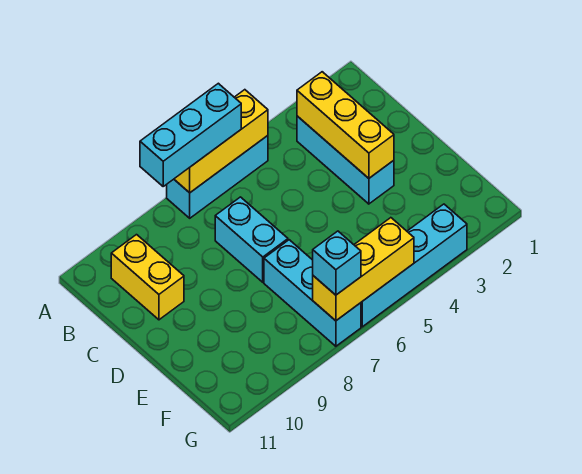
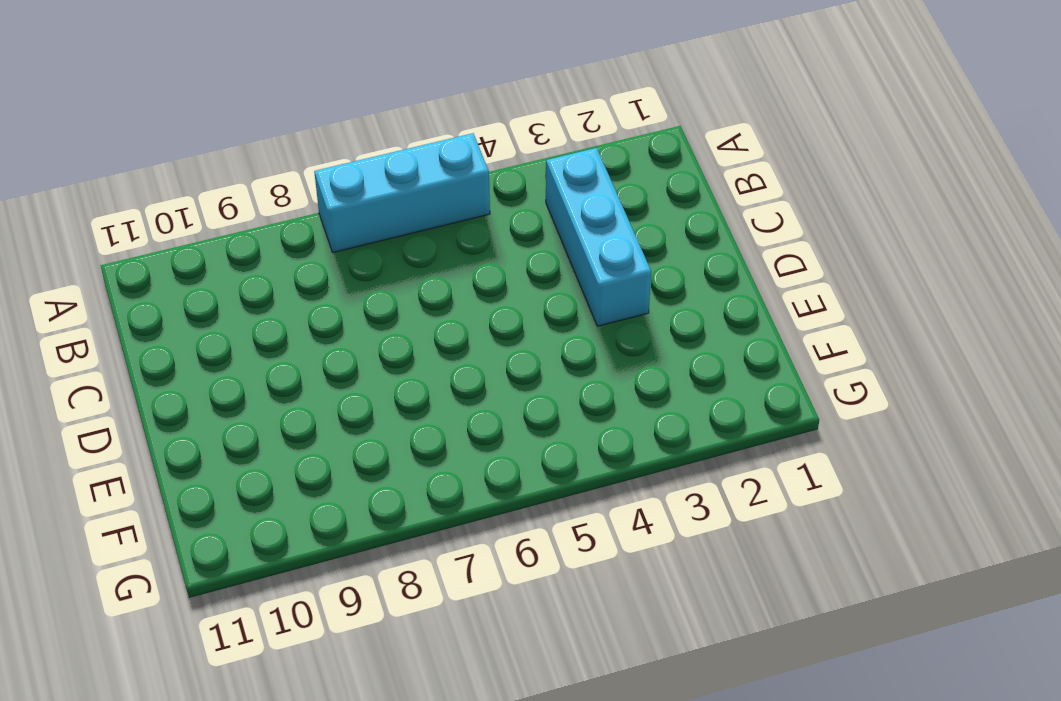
none -> yellow 1x2 brick [111,235,184,320]
none -> cyan 1x2 brick [215,197,288,282]

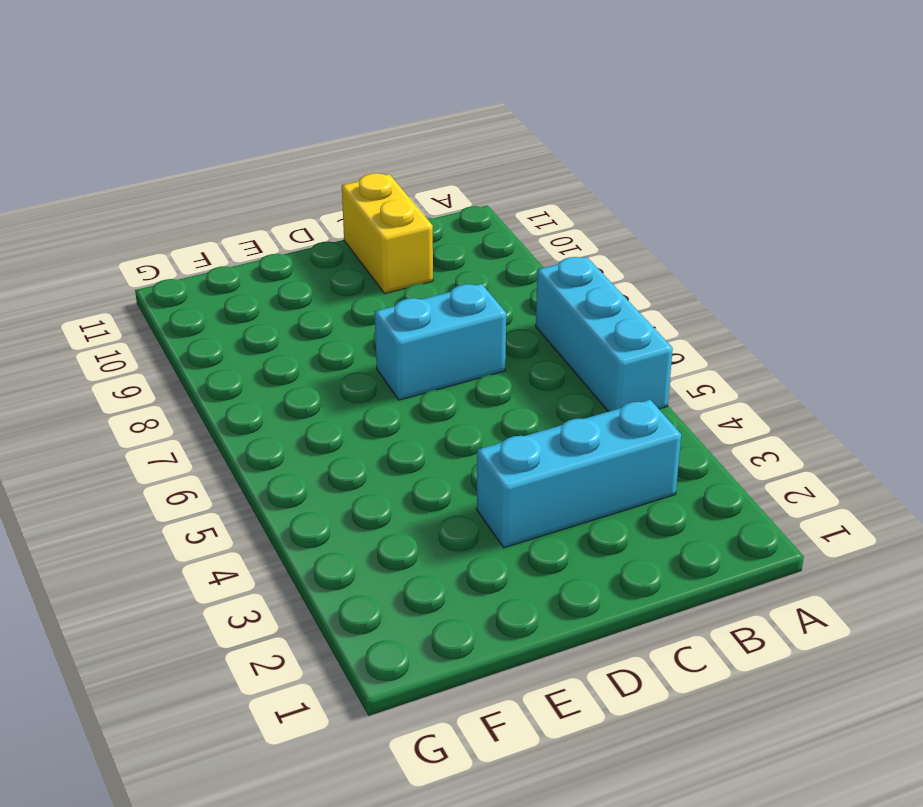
yellow 1x2 brick [342,173,433,293] -> yellow 1x2 brick turned to [111,235,184,320]
none -> cyan 1x3 brick [264,240,361,346]
none -> cyan 1x4 brick [361,204,467,327]

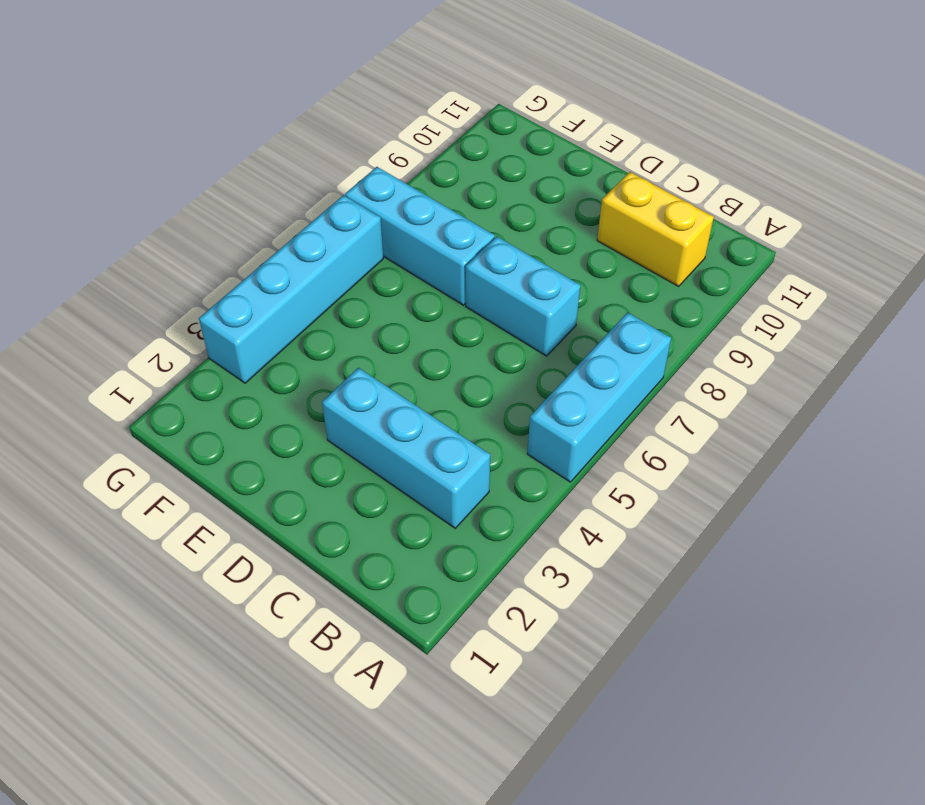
none -> yellow 1x3 brick [174,90,268,193]
none -> yellow 1x3 brick [297,72,394,178]

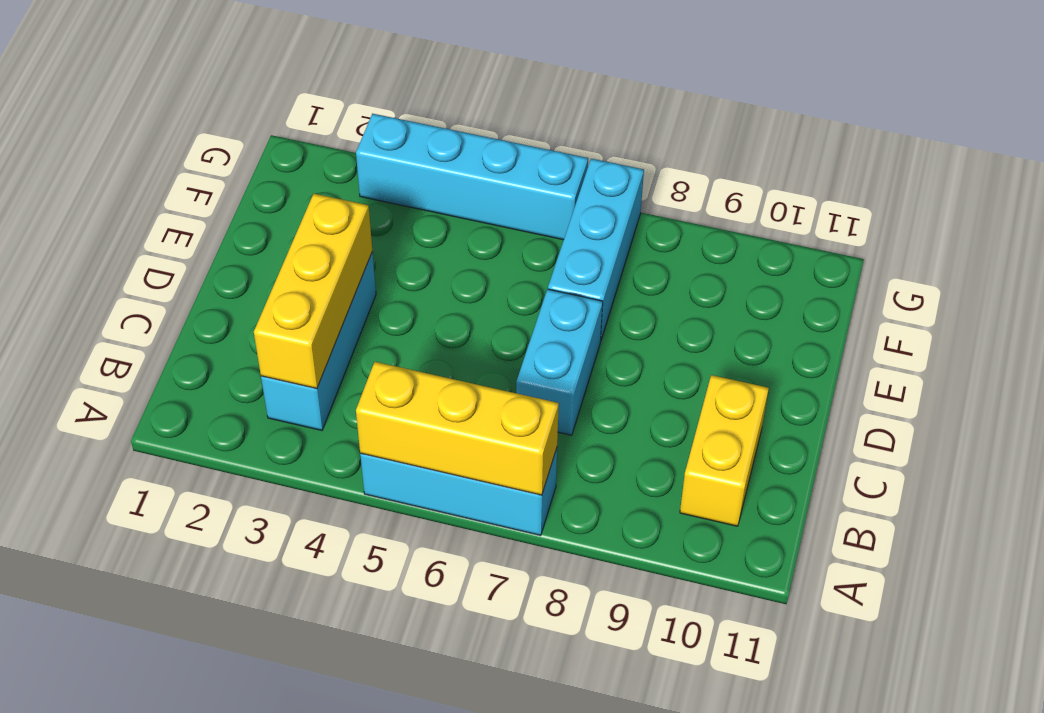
none -> yellow 1x3 brick [313,218,414,321]
none -> cyan 1x3 brick [140,83,241,186]

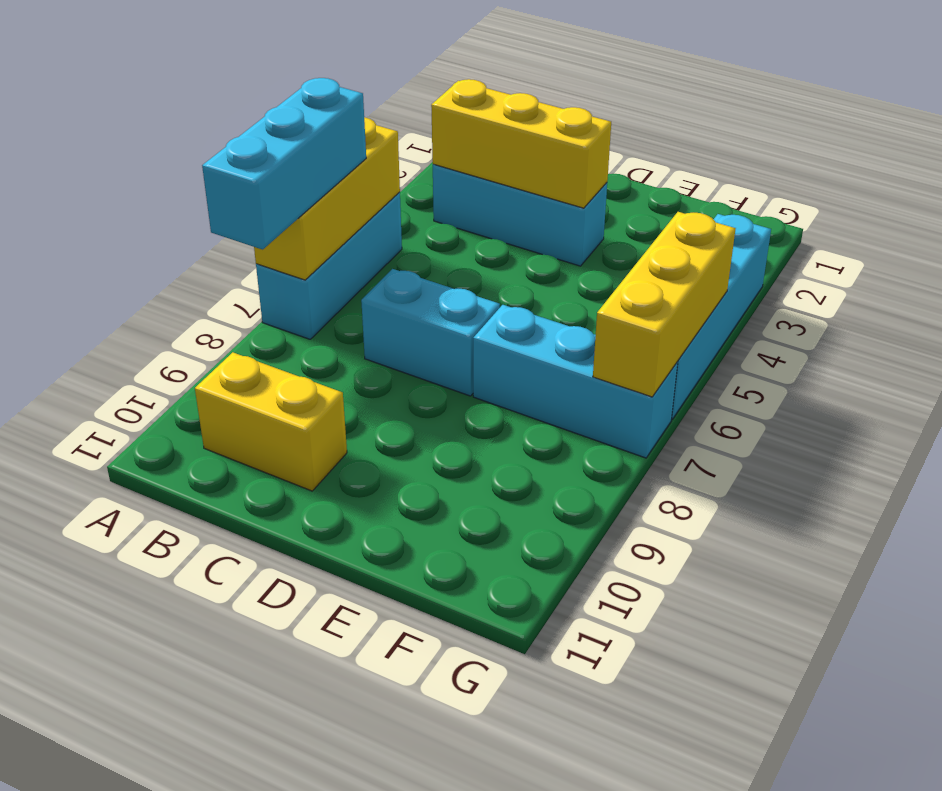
none -> cyan 1x1 brick [313,231,361,295]

